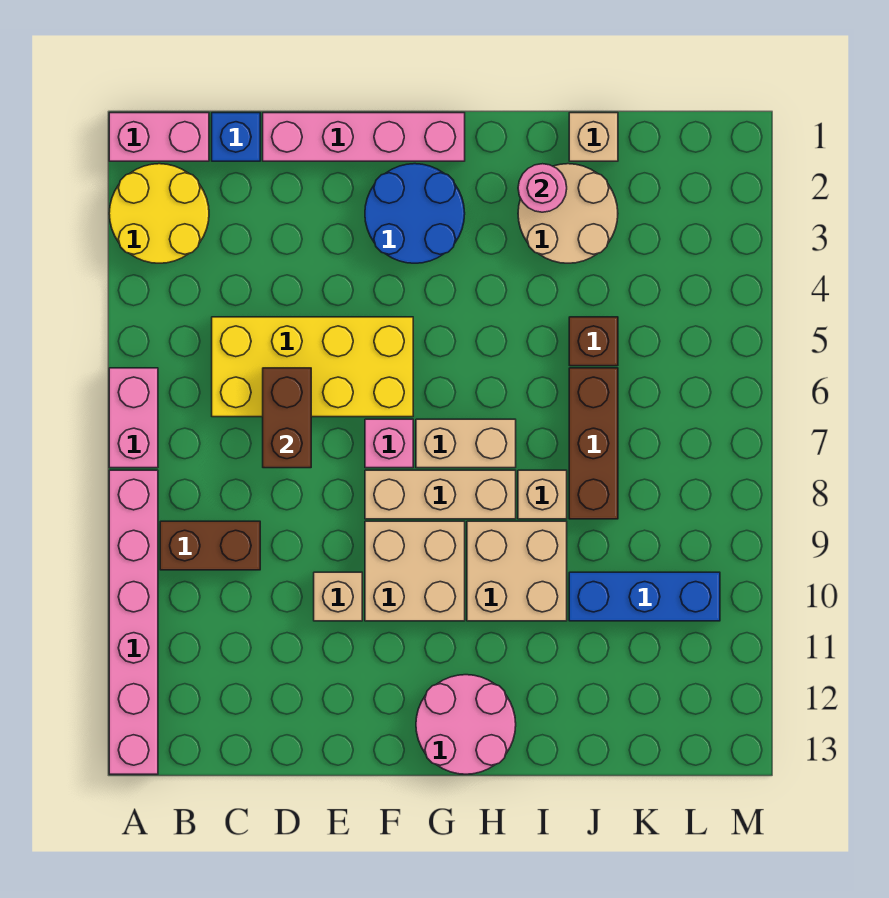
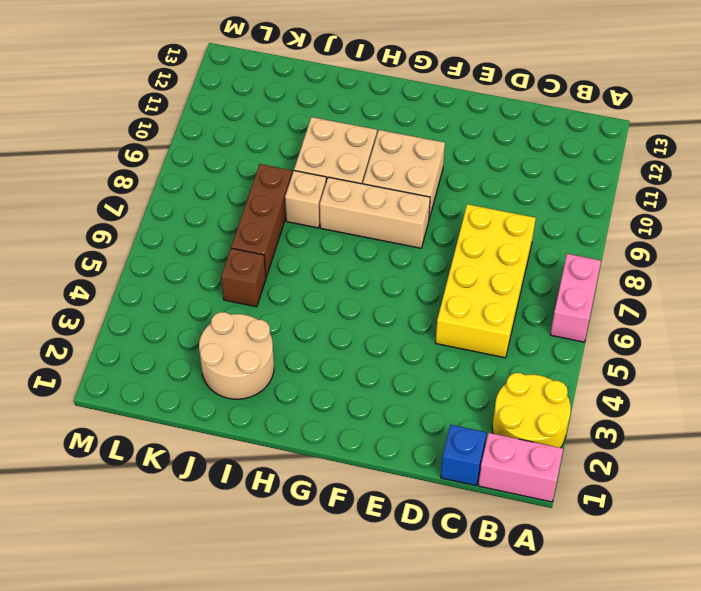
yellow 2x4 brick [436,204,536,358] -> yellow 2x4 brick turned to [212,317,413,417]
none -> pink 1x6 brick [109,470,158,774]
none -> brown 1x2 brick [160,521,260,570]
none -> pink 1x4 brick [263,113,465,161]

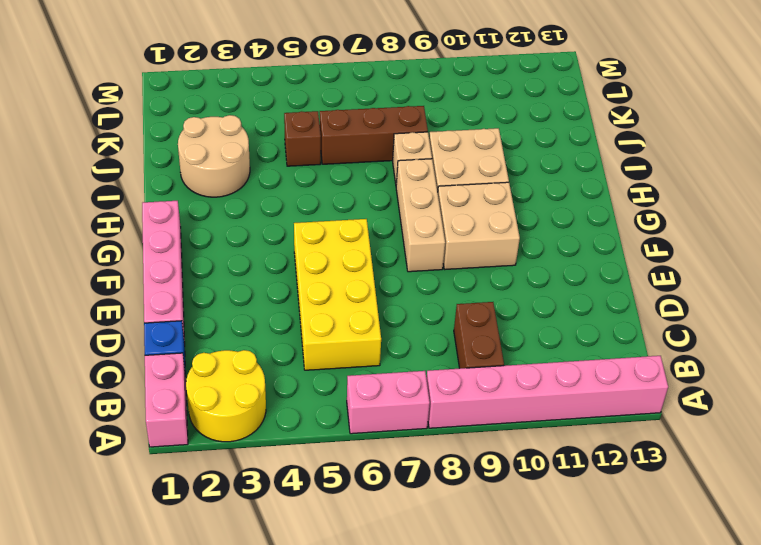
none -> tan 1x1 brick [314,572,362,621]
none -> blue 2x2 round brick [365,164,465,263]
none -> pink 1x1 brick [365,419,413,468]

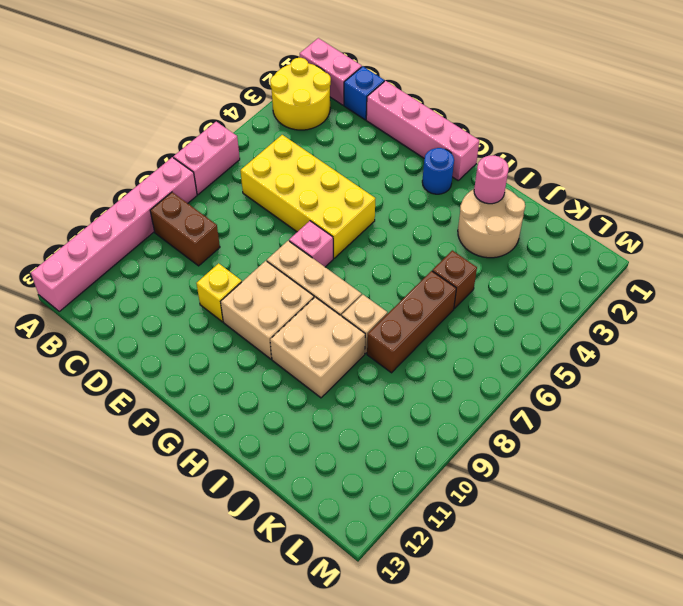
yellow 1x1 brick [196,263,242,322] -> tan 1x1 brick [314,572,362,621]
blue 1x1 round brick [422,148,454,194] -> blue 2x2 round brick [365,164,465,263]
none -> tan 1x2 brick [416,419,516,468]
none -> pink 2x2 round brick [416,675,516,774]
none -> tan 1x1 brick [569,113,618,161]

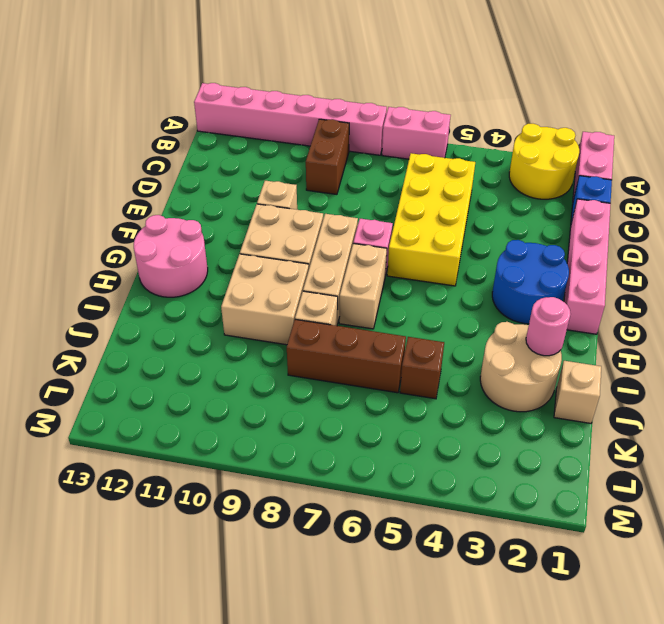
none -> blue 1x3 brick [569,572,720,621]
none -> brown 1x2 brick [263,368,311,468]

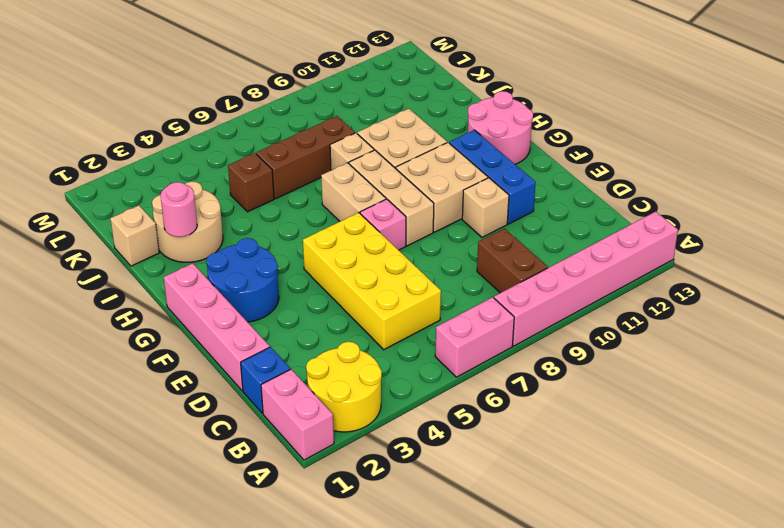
blue 1x3 brick [449,130,536,224] -> blue 1x3 brick moved to [569,572,720,621]
none -> brown 1x2 brick [263,368,311,468]

